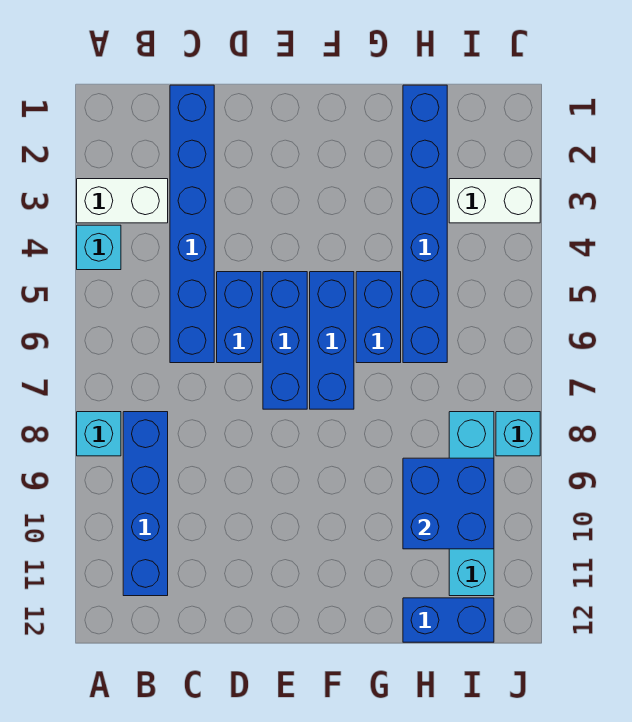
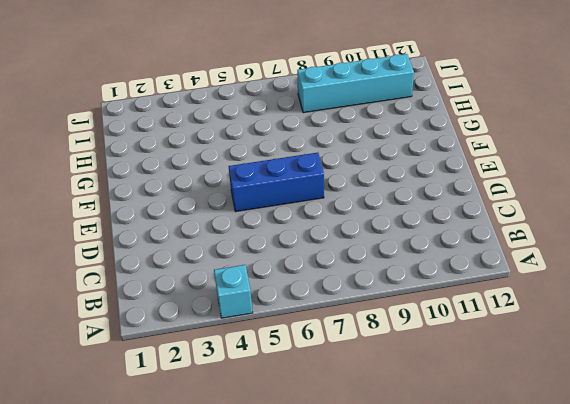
none -> white 1x2 brick [77,179,168,223]
none -> cyan 1x1 brick [77,412,121,456]
none -> blue 1x4 brick [123,412,168,596]

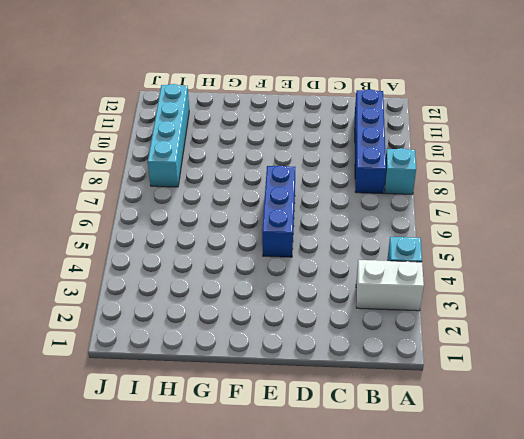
none -> blue 1x6 brick [170,85,214,363]
none -> blue 1x2 brick [217,272,261,363]
none -> blue 1x3 brick [310,272,354,409]

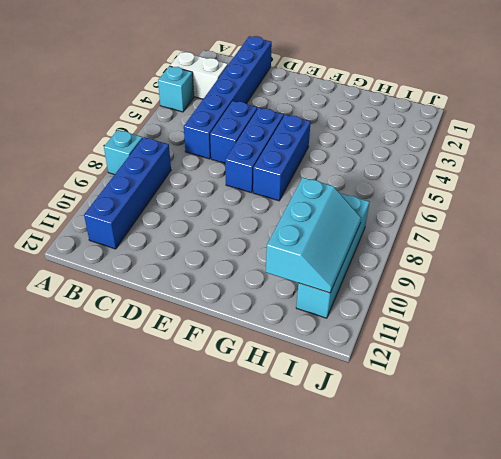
cyan 2x3 slope [266,178,361,293] -> blue 2x2 brick [403,458,494,549]
none -> blue 1x2 brick [356,272,401,363]
none -> blue 1x6 brick [403,85,447,363]
none -> blue 1x2 brick [403,598,494,642]

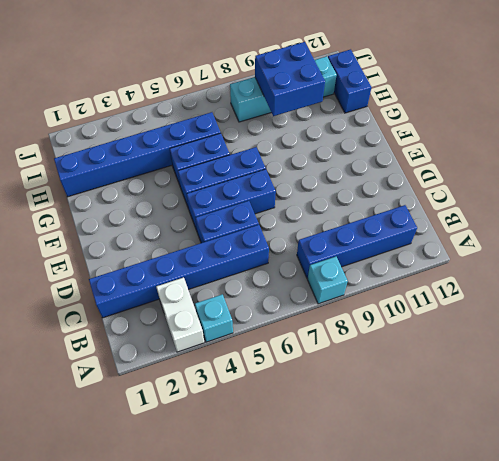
none -> white 1x2 brick [449,179,540,223]
none -> cyan 1x1 brick [496,412,540,456]

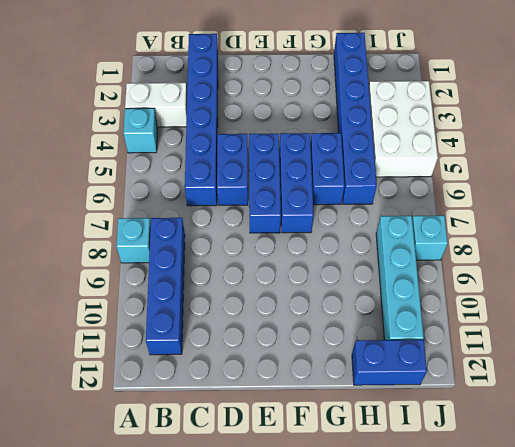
white 2x3 brick [369,81,438,177] -> white 1x2 brick [449,179,540,223]
none -> blue 2x2 brick [403,458,494,549]

